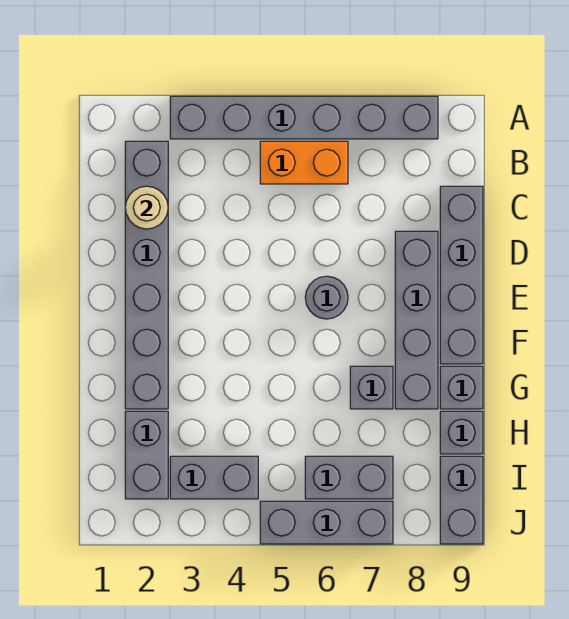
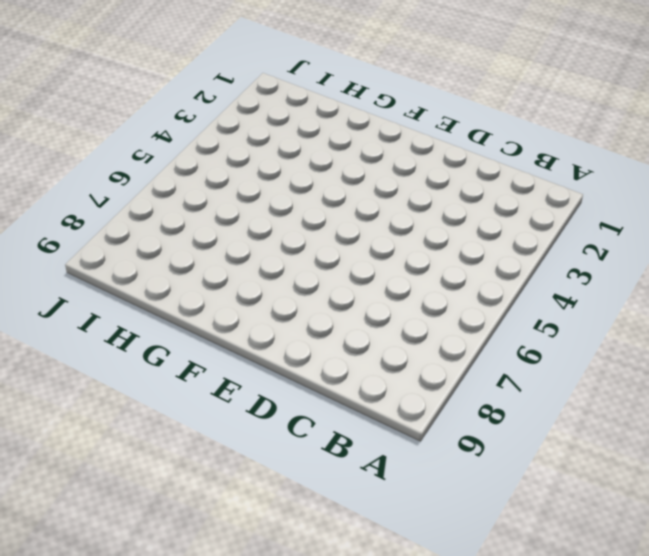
none -> grey 1x6 brick [170,96,438,139]
none -> grey 1x6 brick [125,141,168,409]
none -> orange 1x2 brick [260,141,348,184]

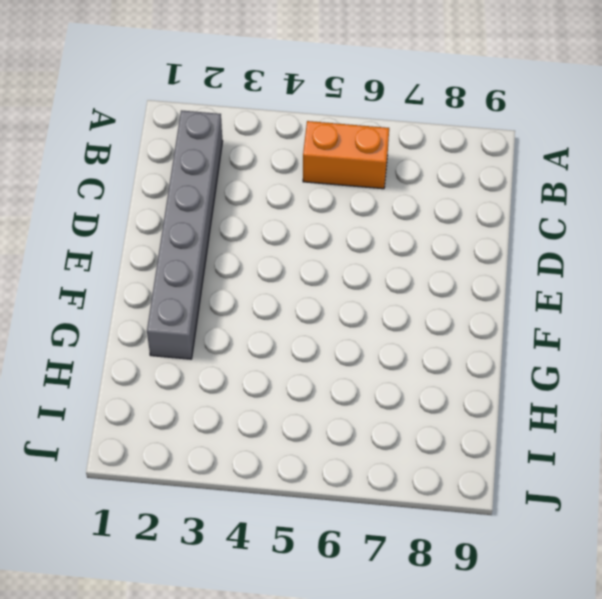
none -> grey 1x6 brick [170,96,438,139]
none -> grey 1x4 brick [440,186,483,364]
none -> grey 1x4 brick [395,231,438,409]

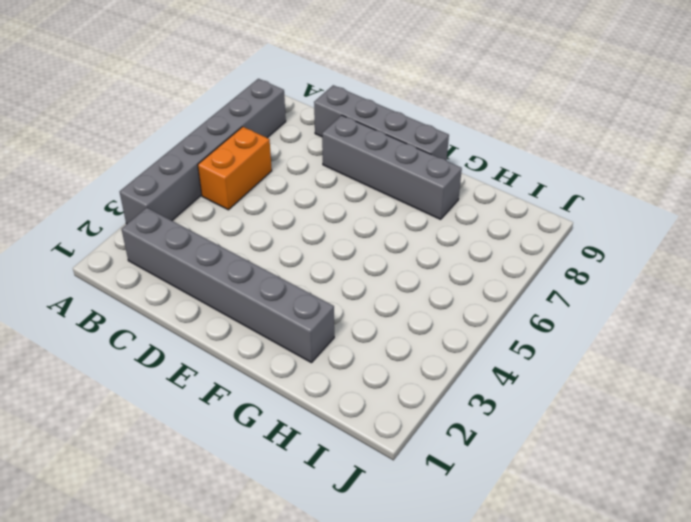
none -> grey 1x1 round brick [305,276,348,319]
none -> grey 1x1 brick [350,366,393,409]
none -> grey 1x1 brick [440,366,483,409]

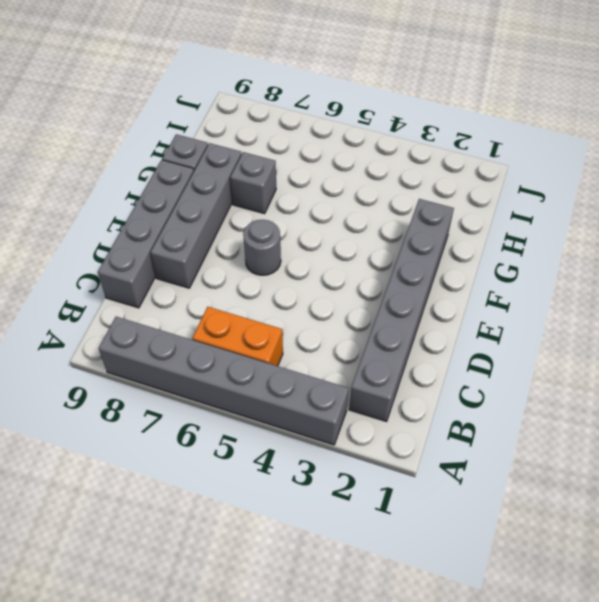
none -> grey 1x2 brick [125,411,168,499]
none -> grey 1x1 brick [440,411,483,454]
none -> grey 1x2 brick [170,456,258,499]

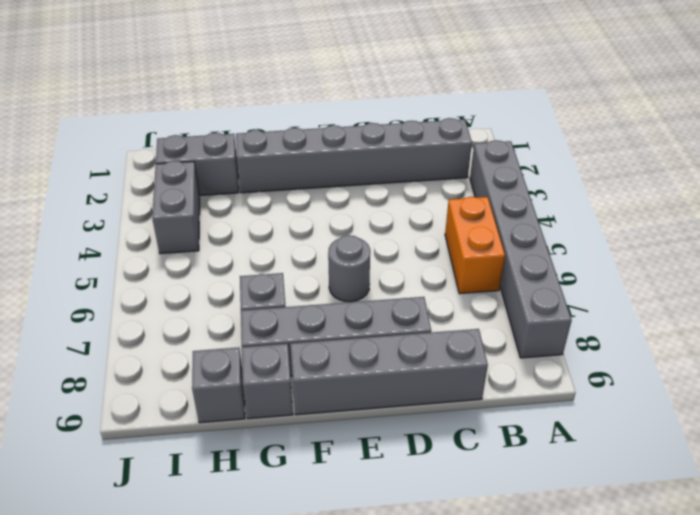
none -> grey 1x2 brick [305,456,393,499]
none -> grey 1x2 brick [440,456,483,544]
none -> grey 1x3 brick [260,501,393,544]

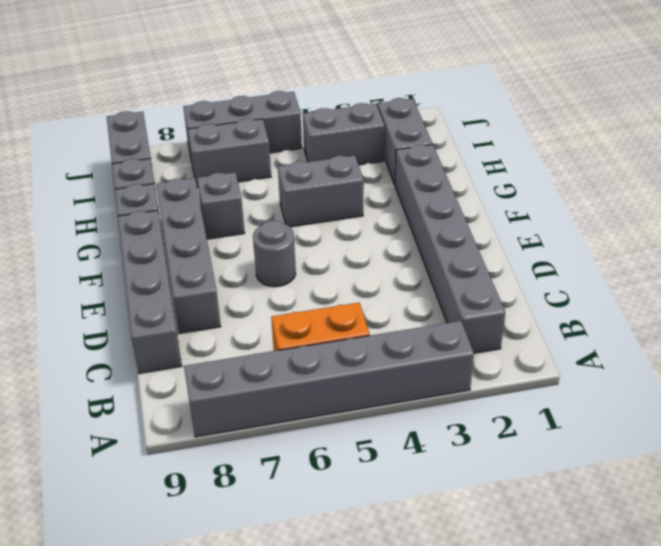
grey 1x2 brick [278,156,364,227] -> none
none -> tan 1x1 round brick [125,186,168,229]

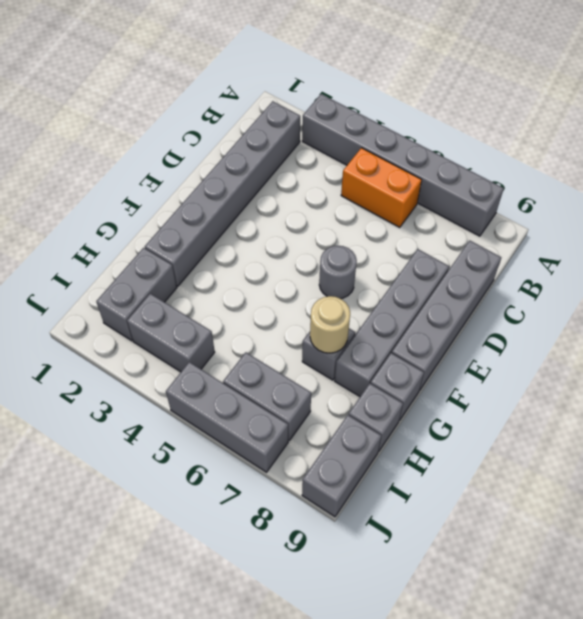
tan 1x1 round brick [310,296,350,353] -> tan 1x1 round brick moved to [125,186,168,229]

